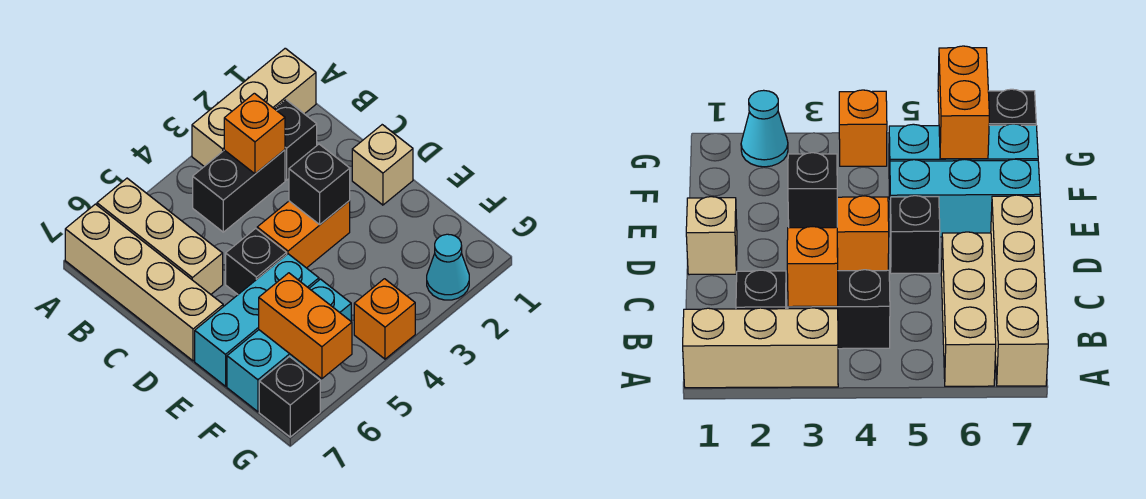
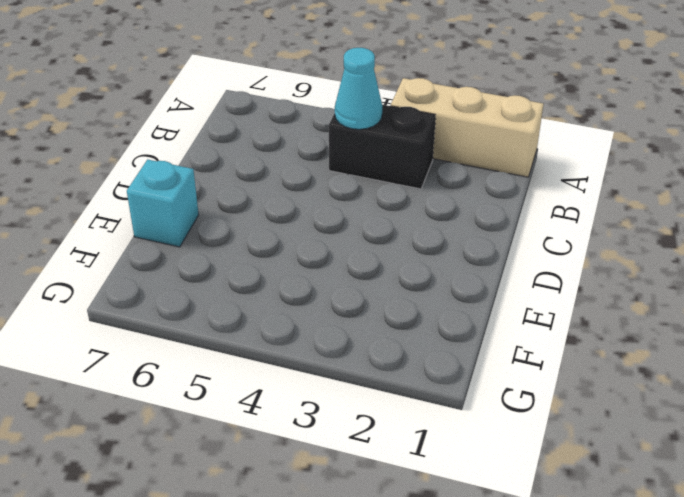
cyan 1x1 cone [335,48,382,129] -> cyan 1x1 cone moved to [427,234,469,300]
cyan 1x1 brick [127,159,199,247] -> cyan 1x3 brick [195,254,319,386]
none -> tan 1x3 brick [97,178,223,294]
none -> tan 1x4 brick [65,204,223,361]
none -> black 1x1 brick [275,100,317,180]

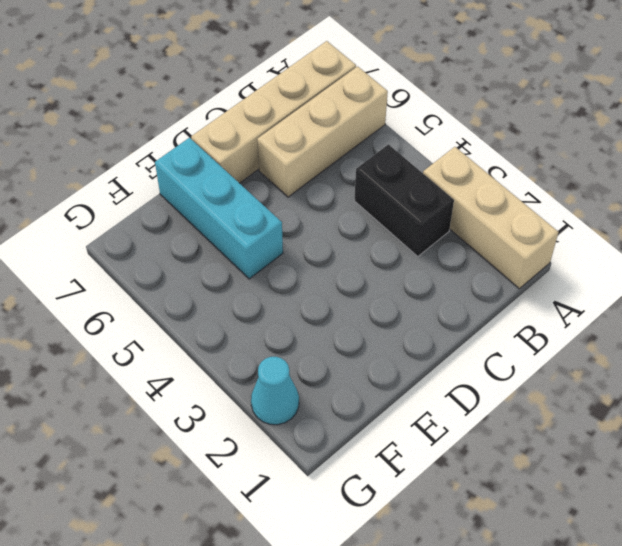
none -> black 1x1 brick [275,100,317,180]
none -> tan 1x1 brick [352,125,413,205]
none -> orange 1x2 brick [257,201,350,268]

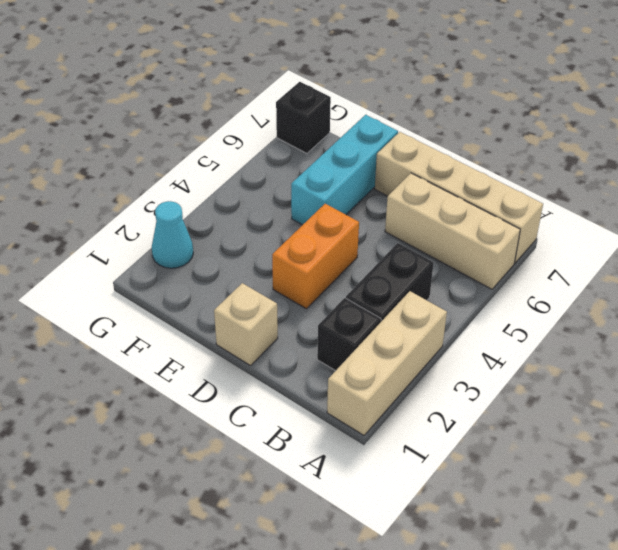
none -> black 1x1 brick [226,228,287,294]
none -> cyan 1x3 brick [227,279,351,412]
none -> orange 1x1 brick [354,279,415,359]

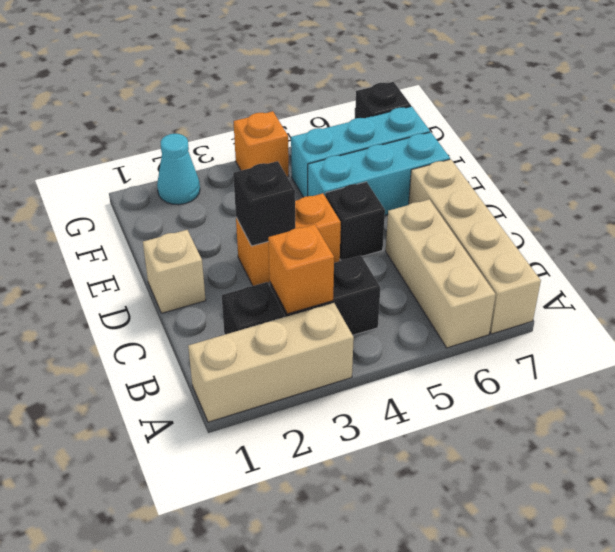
none -> orange 1x2 brick [259,273,352,379]

